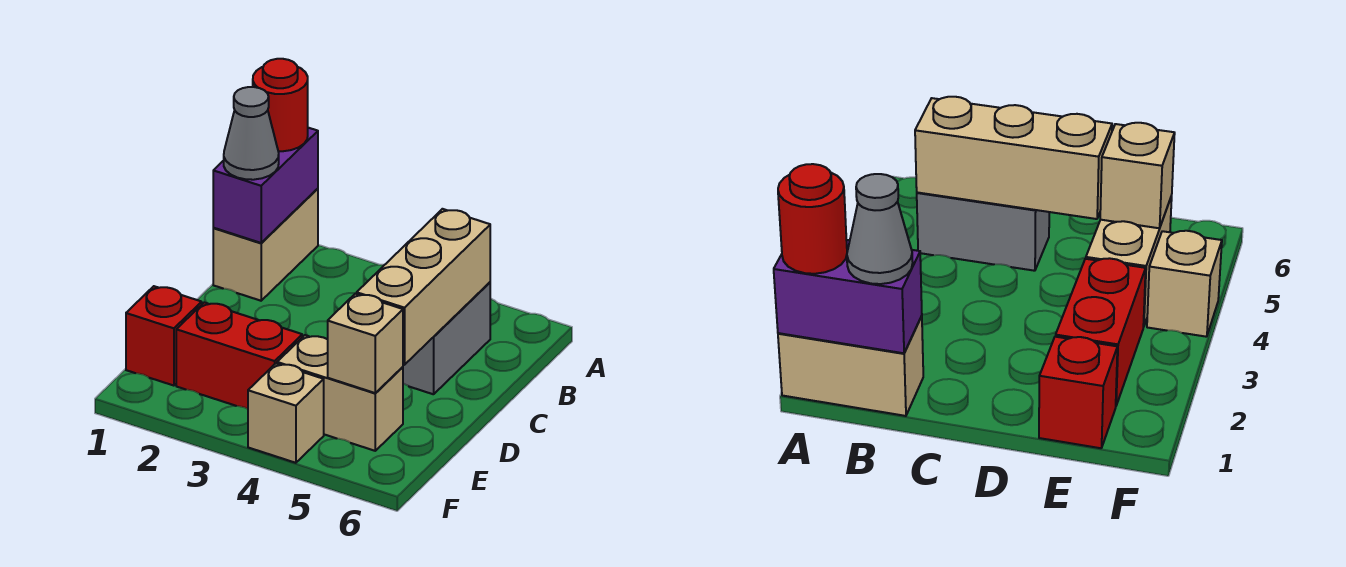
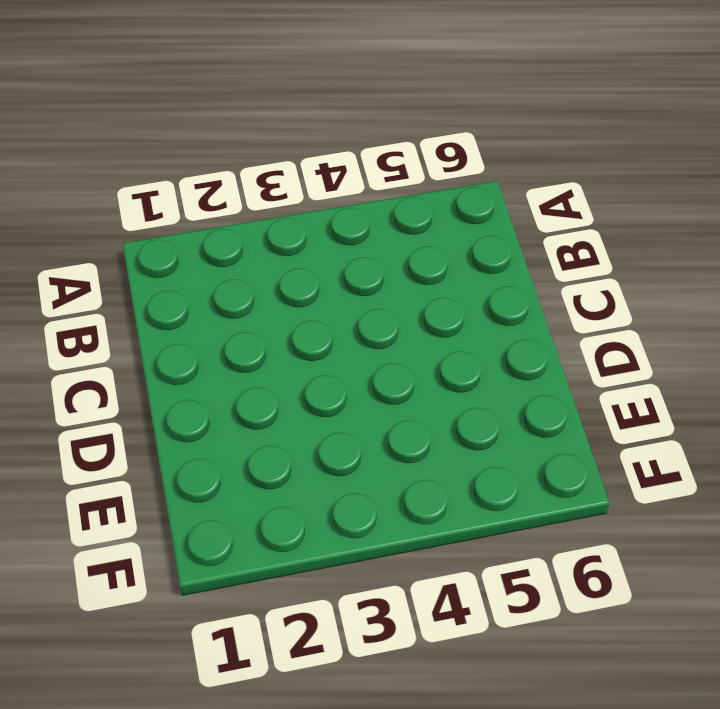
none -> tan 1x2 brick [213,189,318,301]
none -> grey 1x2 brick [403,282,490,394]

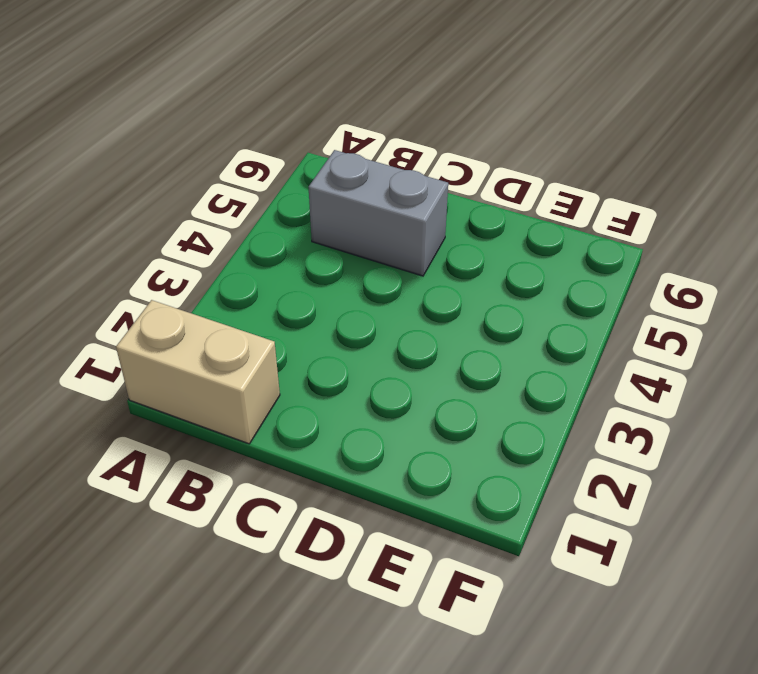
none -> red 1x1 brick [126,286,202,386]
none -> red 1x2 brick [176,302,302,409]

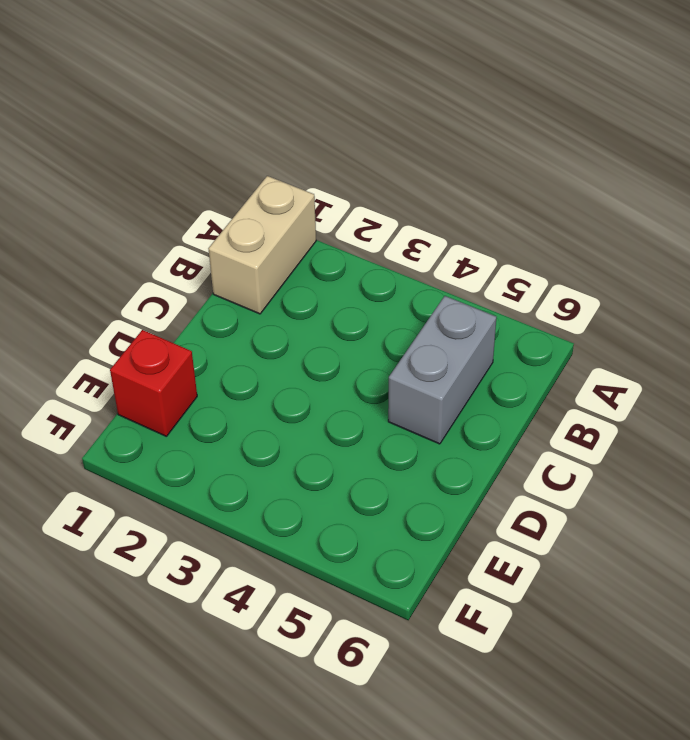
none -> red 1x2 brick [176,302,302,409]
none -> tan 1x2 brick [277,335,403,451]

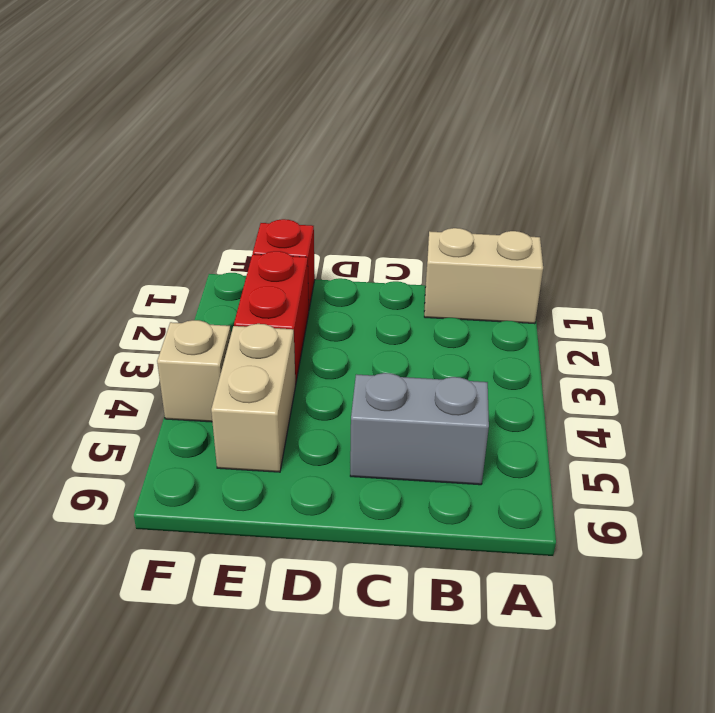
none -> purple 1x2 brick [213,128,318,243]
none -> tan 1x3 brick [357,209,490,365]

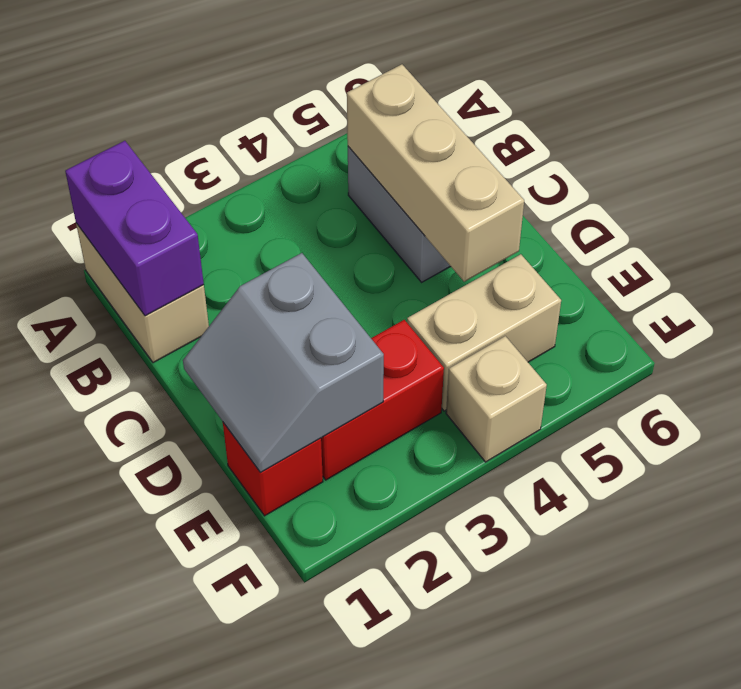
grey 2x2 slope [183,253,384,472] -> none
none -> tan 1x1 brick [328,294,403,393]
none -> red 1x1 round brick [253,59,308,151]

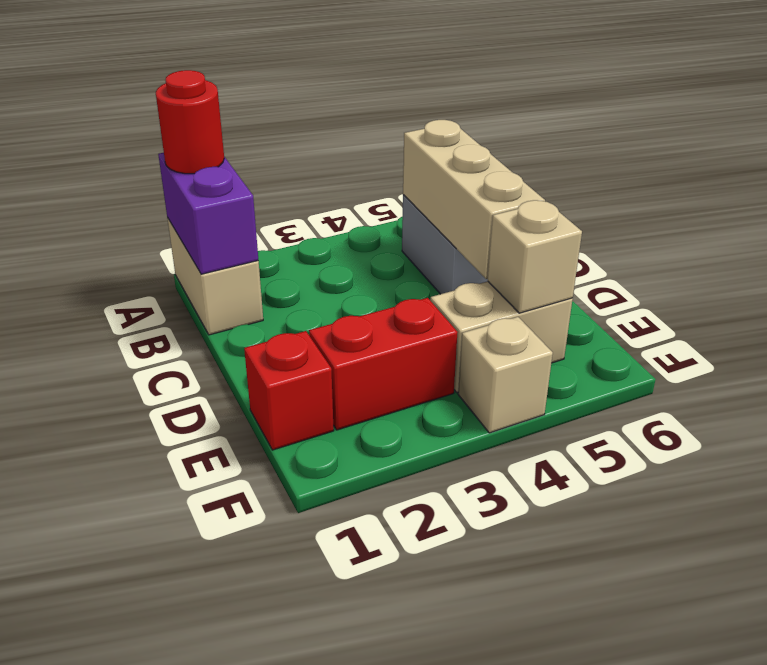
none -> grey 1x1 cone [224,87,279,180]

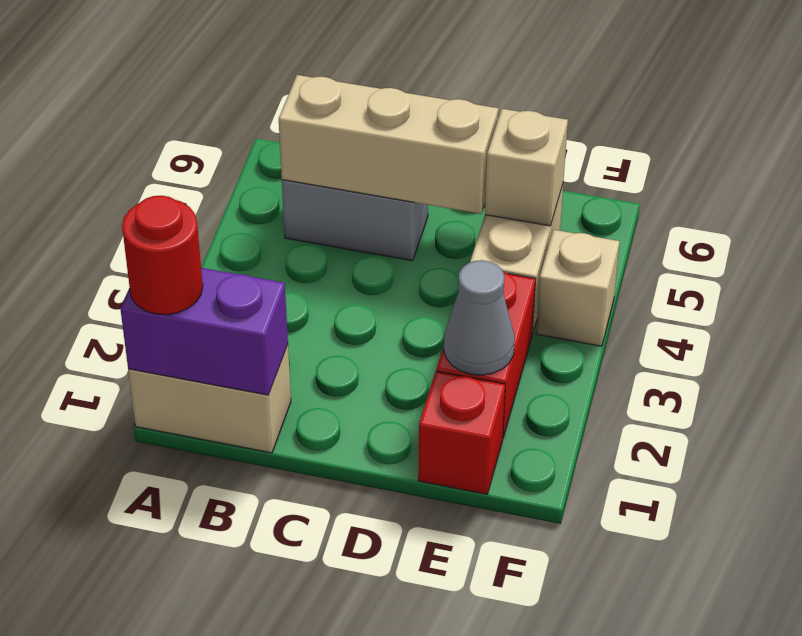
grey 1x1 cone [444,260,515,375] -> grey 1x1 cone moved to [224,87,279,180]

